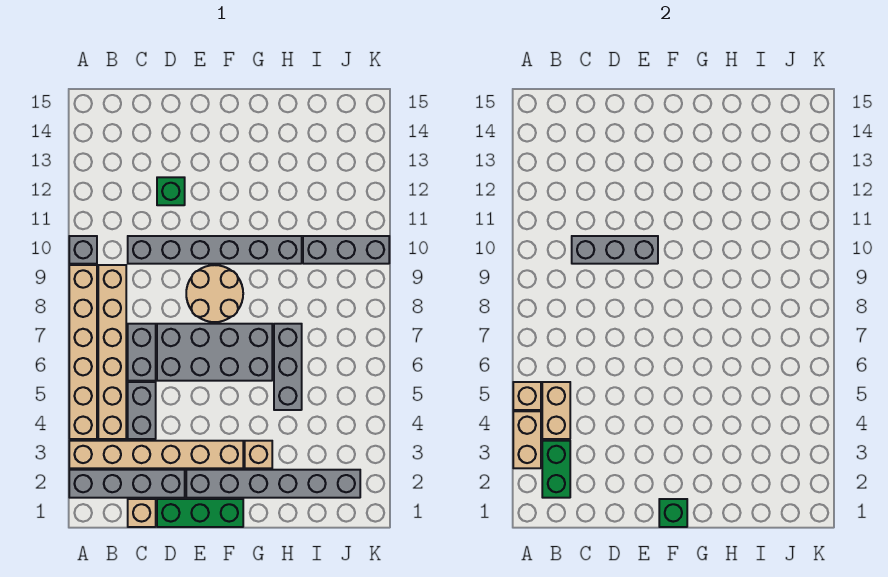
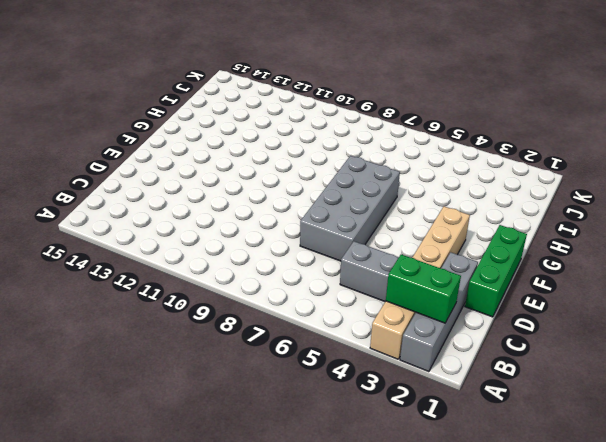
none -> tan 1x6 brick [69,265,97,439]
none -> grey 1x1 brick [69,236,97,264]
none -> tan 1x6 brick [98,265,126,439]

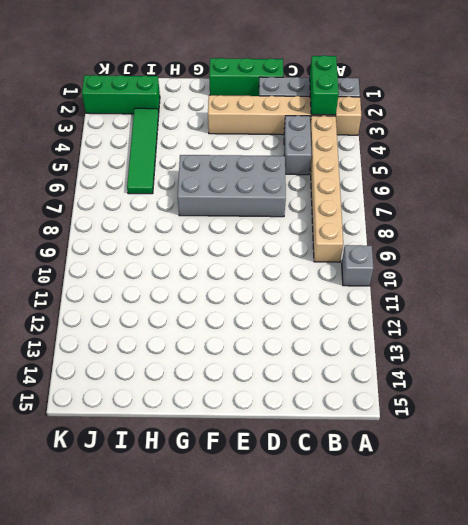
green 1x3 brick [82,75,160,114] -> grey 1x6 brick [186,470,360,498]
green 1x4 tile [127,108,159,194] -> none
none -> tan 1x6 brick [69,265,97,439]
none -> tan 1x1 brick [128,499,156,527]
none -> grey 1x2 brick [128,324,156,381]

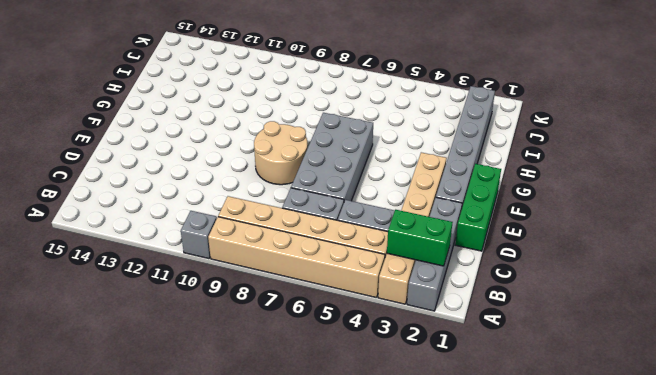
none -> tan 1x1 brick [128,499,156,527]
none -> grey 1x6 brick [128,236,302,264]
none -> green 1x1 brick [157,177,185,205]

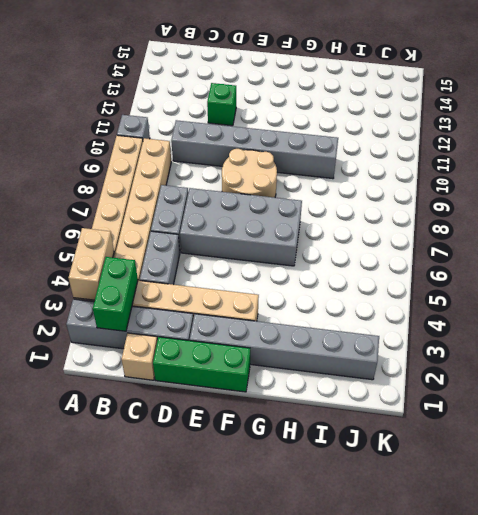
none -> tan 1x1 brick [245,441,272,468]
none -> grey 1x3 brick [274,324,302,410]
none -> grey 1x3 brick [303,236,389,264]

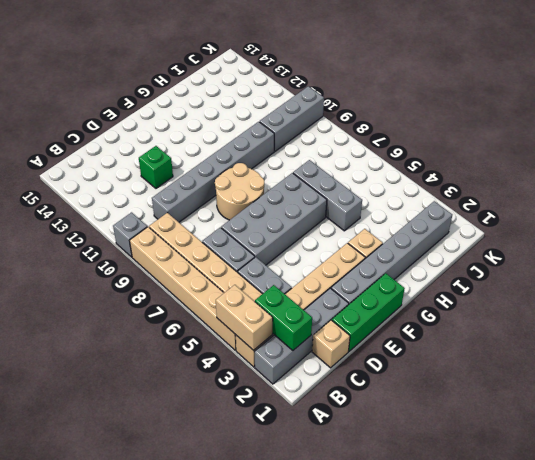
none -> tan 1x1 brick [513,382,541,410]
none -> tan 1x2 brick [542,382,570,439]
none -> grey 1x3 brick [572,236,658,264]

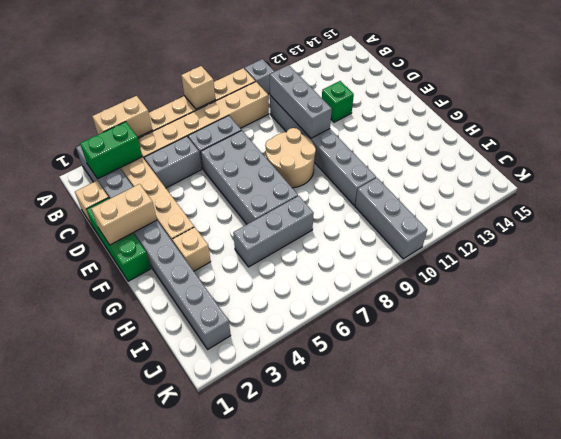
tan 1x1 brick [181,66,215,109] -> tan 1x1 brick moved to [513,382,541,410]
tan 1x2 brick [91,184,157,245] -> tan 1x2 brick moved to [542,382,570,439]
none -> green 1x1 brick [659,499,687,527]

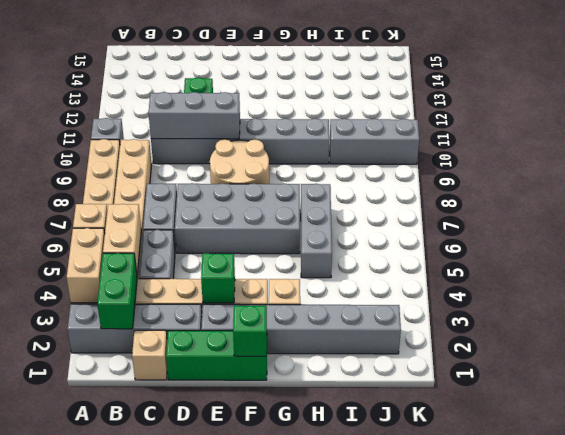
green 1x1 brick [201,253,235,303] -> none

